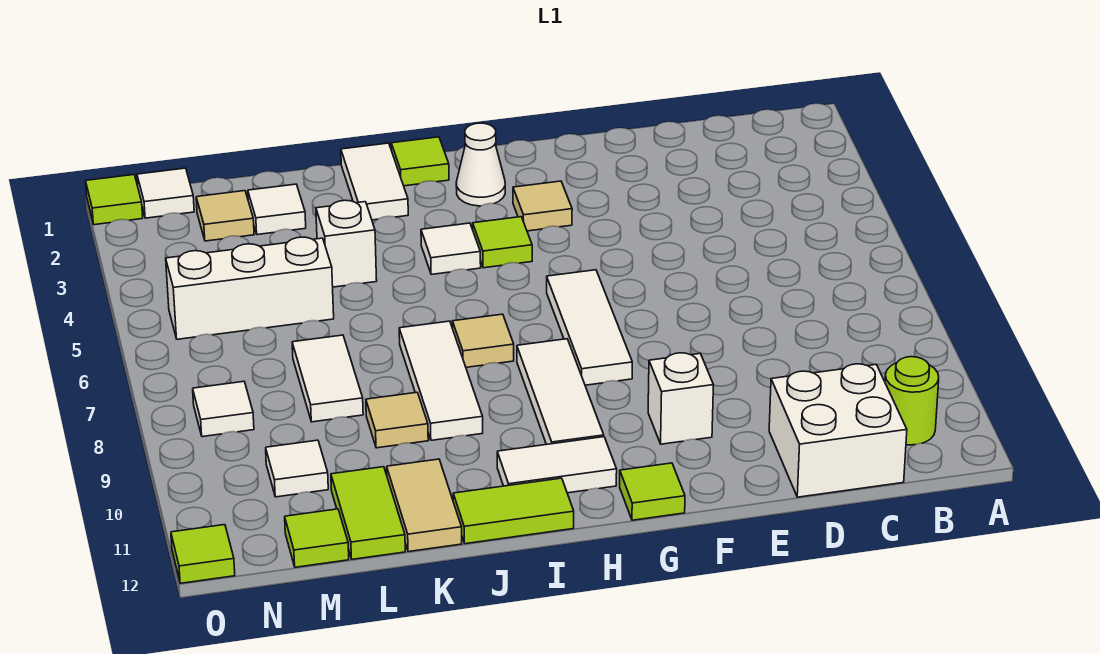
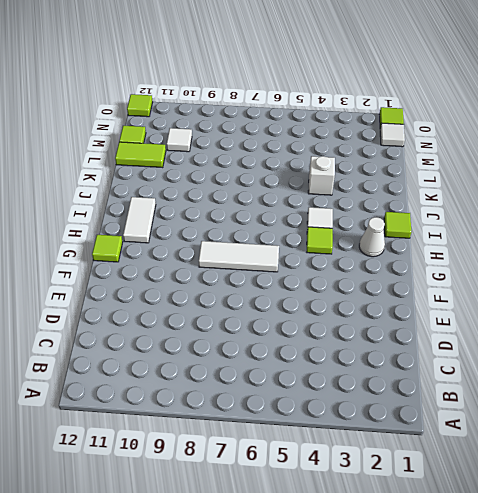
none -> lime 1x1 round brick [885,357,939,445]
none -> white 2x2 brick [769,364,907,497]
none -> white 1x1 brick [648,353,713,444]
none -> tan 1x1 tile [513,181,572,231]

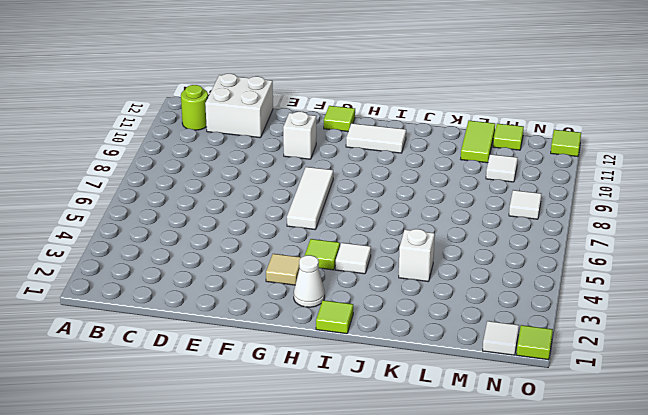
none -> white 1x3 tile [517,339,604,444]
none -> tan 1x1 tile [452,314,514,367]
none -> lime 1x2 tile [453,478,574,544]
none -> white 1x2 tile [341,143,408,220]

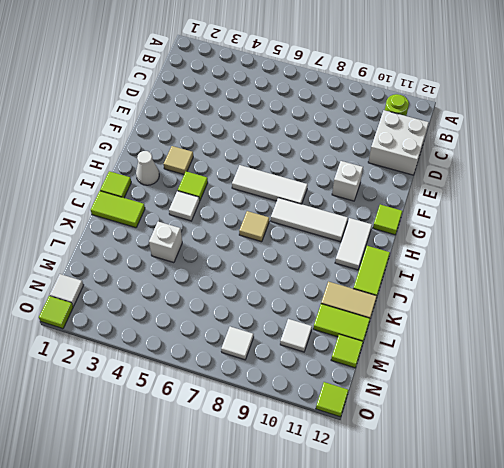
lime 1x2 tile [91,191,145,228] -> white 1x2 tile [341,143,408,220]
none -> white 1x3 tile [399,321,483,440]
none -> tan 1x1 tile [366,392,428,448]
none -> white 1x1 tile [248,184,306,235]
none -> white 1x3 brick [166,237,334,339]

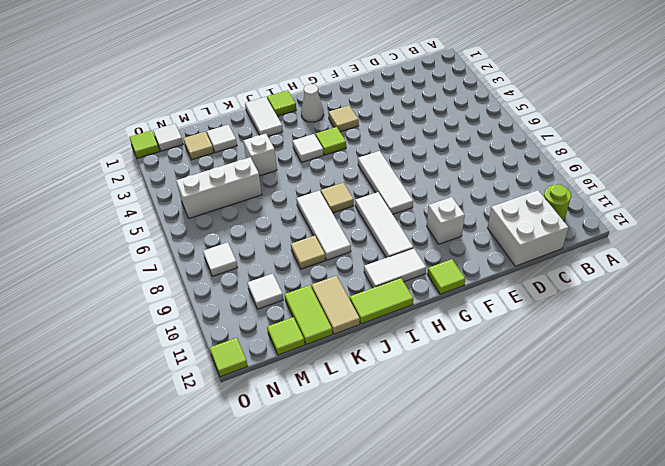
none -> white 1x2 tile [292,335,363,422]

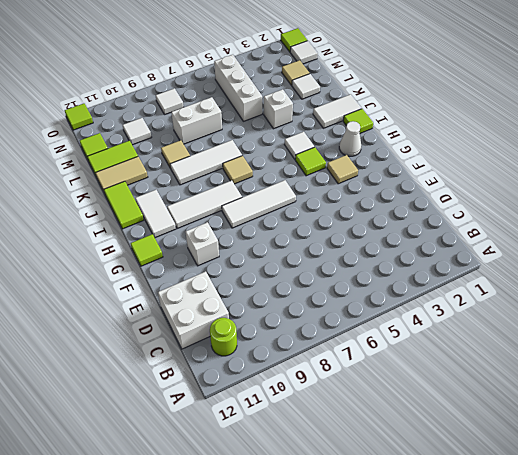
white 1x2 brick [171,97,222,144] -> white 1x2 tile [292,335,363,422]

